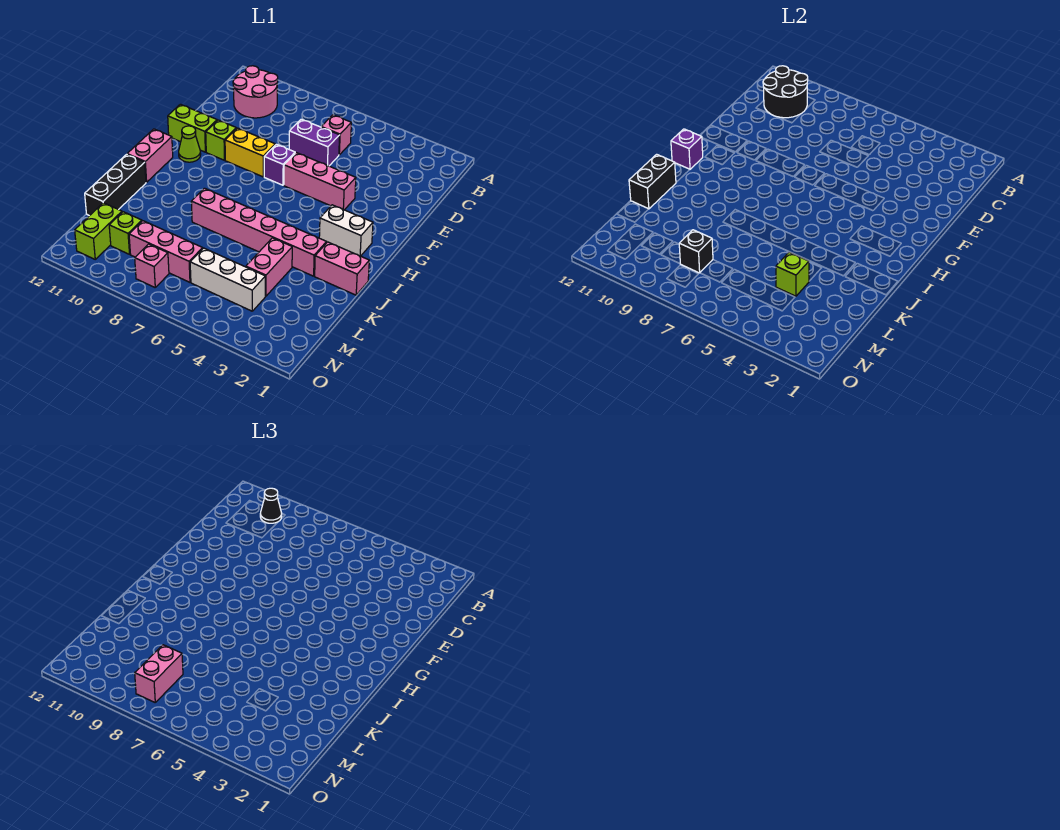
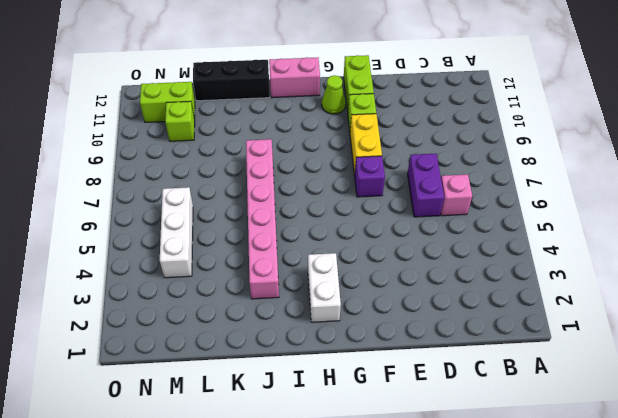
none -> pink 2x2 round brick [233,66,278,118]
none -> pink 1x3 brick [284,153,356,210]
none -> pink 1x2 brick [315,242,369,295]

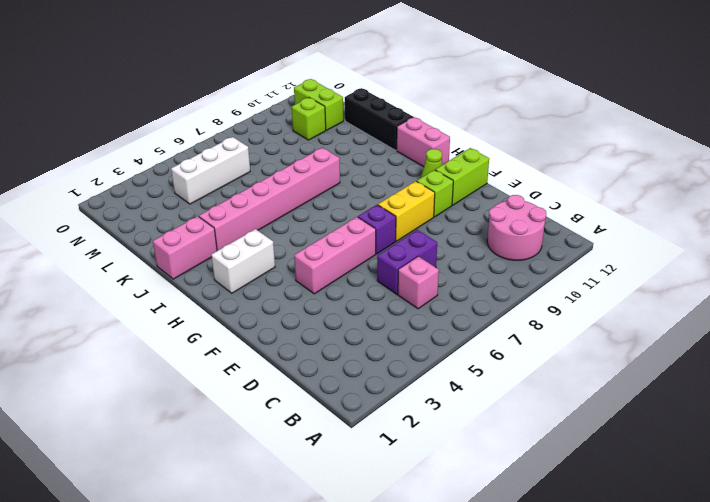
none -> pink 1x2 brick [246,238,292,296]
none -> pink 1x3 brick [129,221,203,282]
none -> pink 1x1 brick [135,244,169,287]

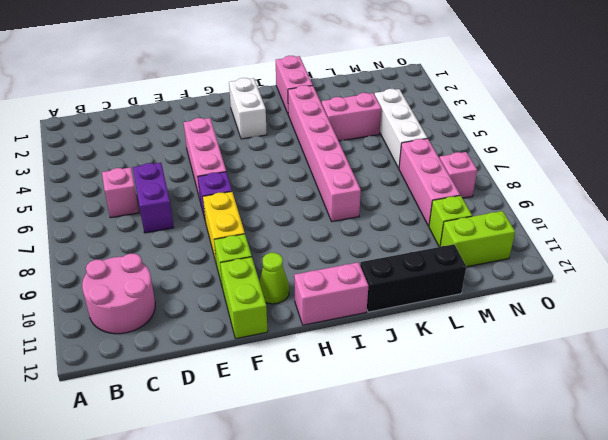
none -> black 2x2 round brick [763,66,808,118]
none -> purple 1x1 brick [671,129,703,169]
none -> black 1x2 brick [629,154,676,209]

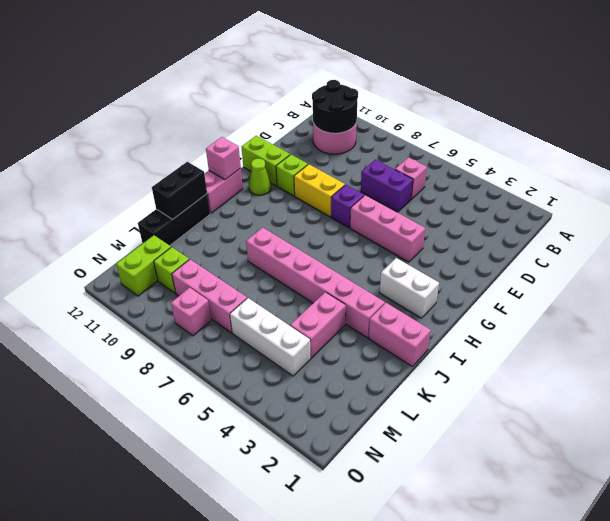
pink 1x1 brick [206,137,241,180] -> purple 1x1 brick [671,129,703,169]
none -> lime 1x1 brick [776,252,809,296]
none -> black 1x1 brick [679,230,713,273]
none -> black 1x1 cone [260,488,282,523]

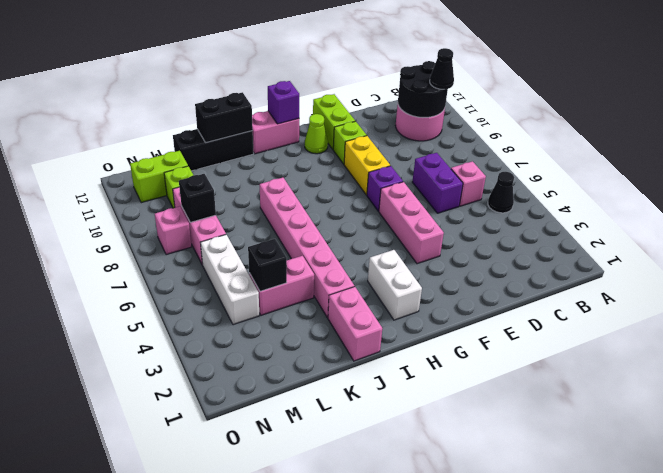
black 1x1 cone [488,172,514,213] -> none
black 1x1 brick [248,239,287,291] -> lime 1x1 brick [776,252,809,296]
none -> pink 1x2 brick [135,645,183,702]

